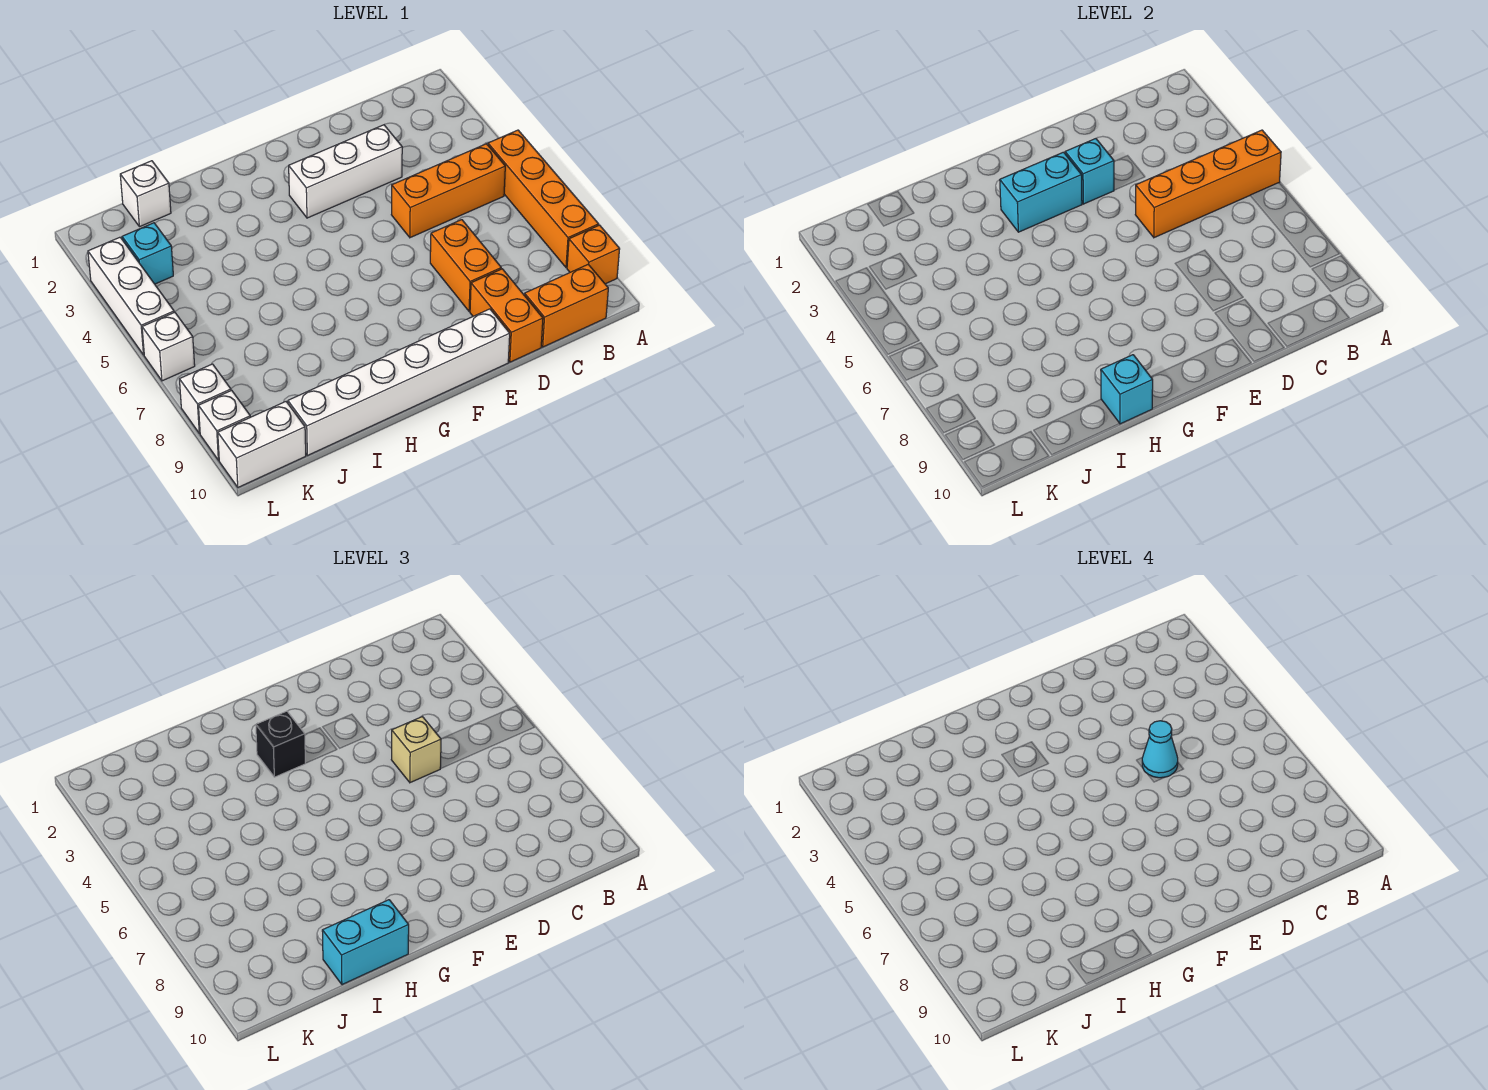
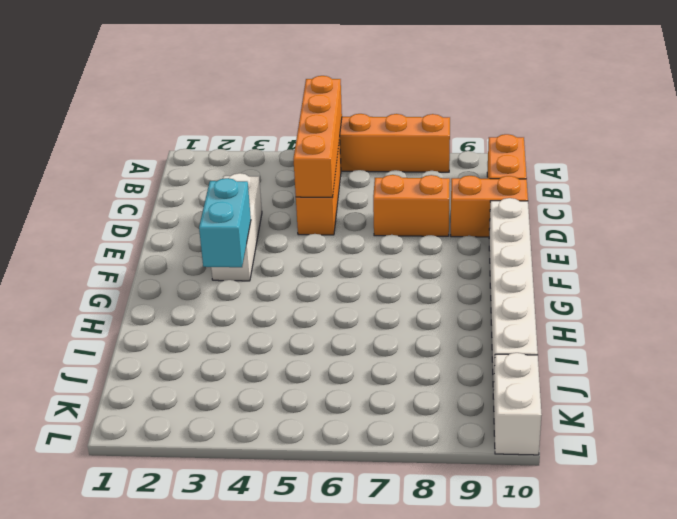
none -> orange 1x1 brick [567,225,620,284]
none -> white 1x1 brick [120,161,171,227]
none -> cyan 1x1 brick [122,223,173,284]

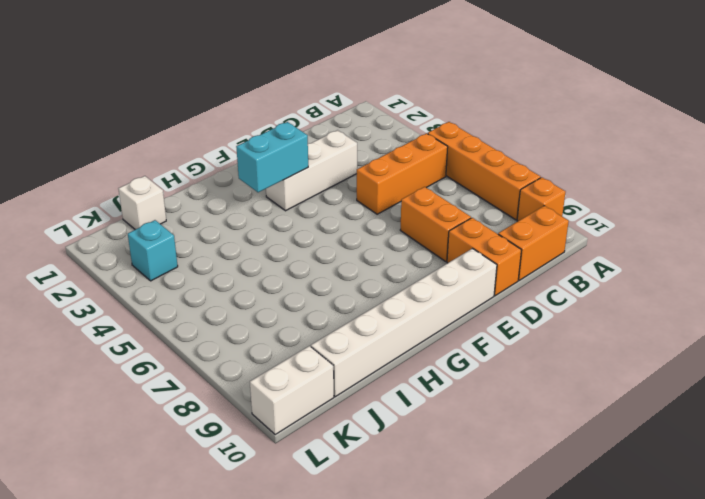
none -> white 1x3 brick [88,237,174,355]
none -> white 1x1 brick [142,312,195,381]
none -> white 1x1 brick [179,364,231,433]

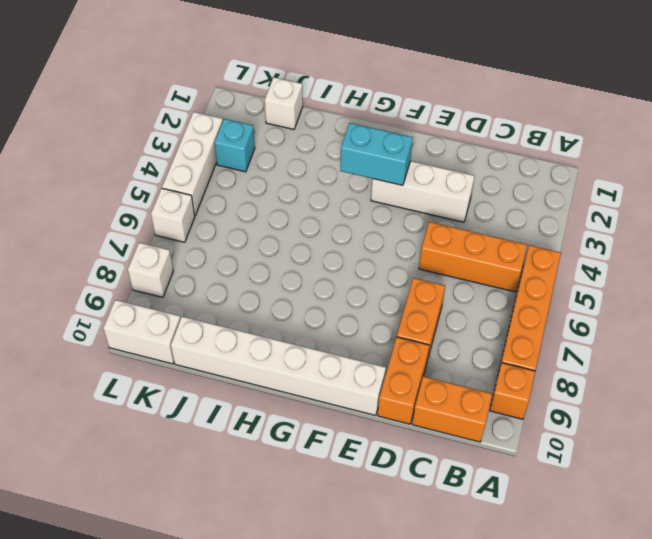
none -> white 1x1 brick [199,390,250,460]
none -> orange 1x4 brick [1135,130,1281,238]
none -> cyan 1x1 brick [1065,139,1114,204]

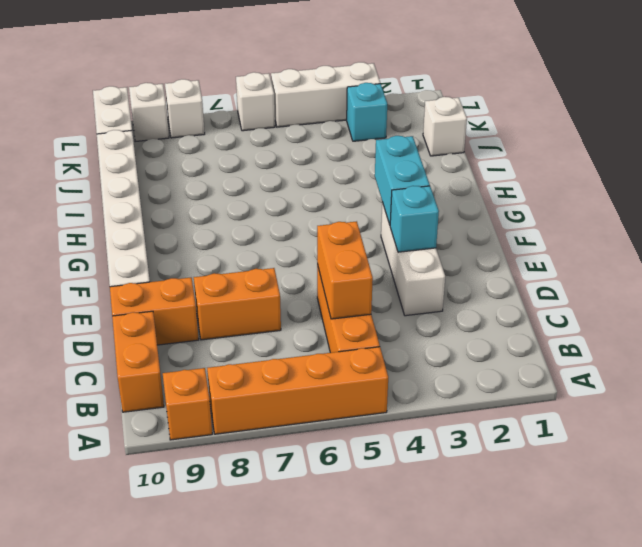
orange 1x2 brick [317,221,373,319] -> orange 1x4 brick [1135,130,1281,238]
none -> cyan 1x1 brick [1101,355,1153,424]
none -> tan 1x1 brick [391,717,441,783]
none -> black 1x1 brick [256,711,305,777]

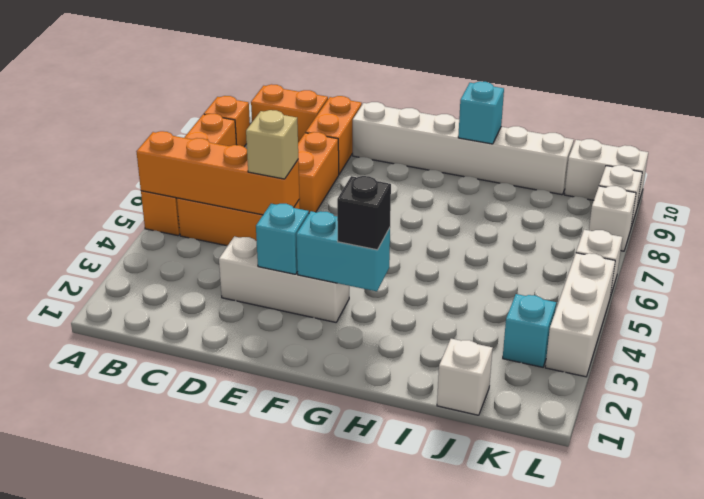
none -> cyan 1x2 brick [322,900,409,985]
none -> cyan 1x1 cone [1142,721,1178,778]

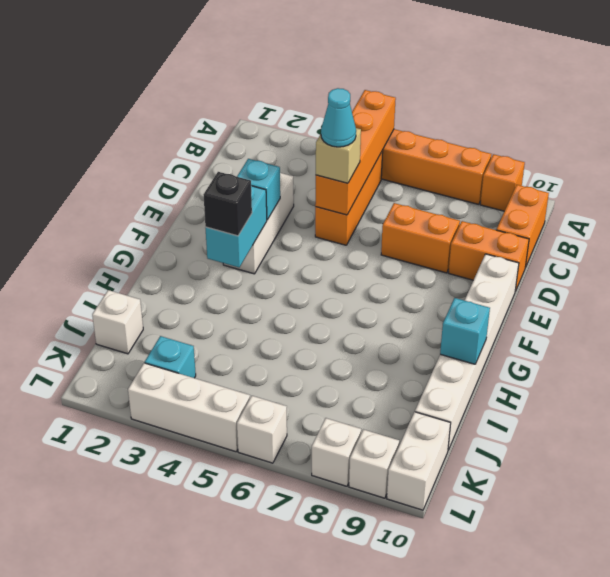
none -> cyan 1x2 brick [322,900,409,985]

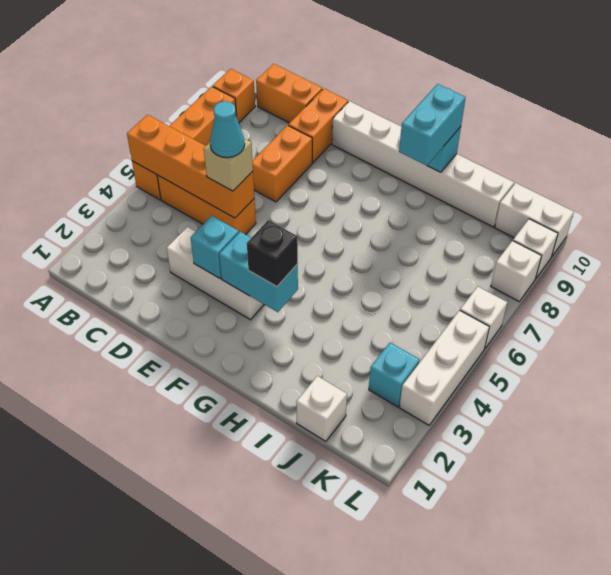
cyan 1x2 brick [399,84,466,166] -> cyan 1x2 brick turned to [322,900,409,985]

